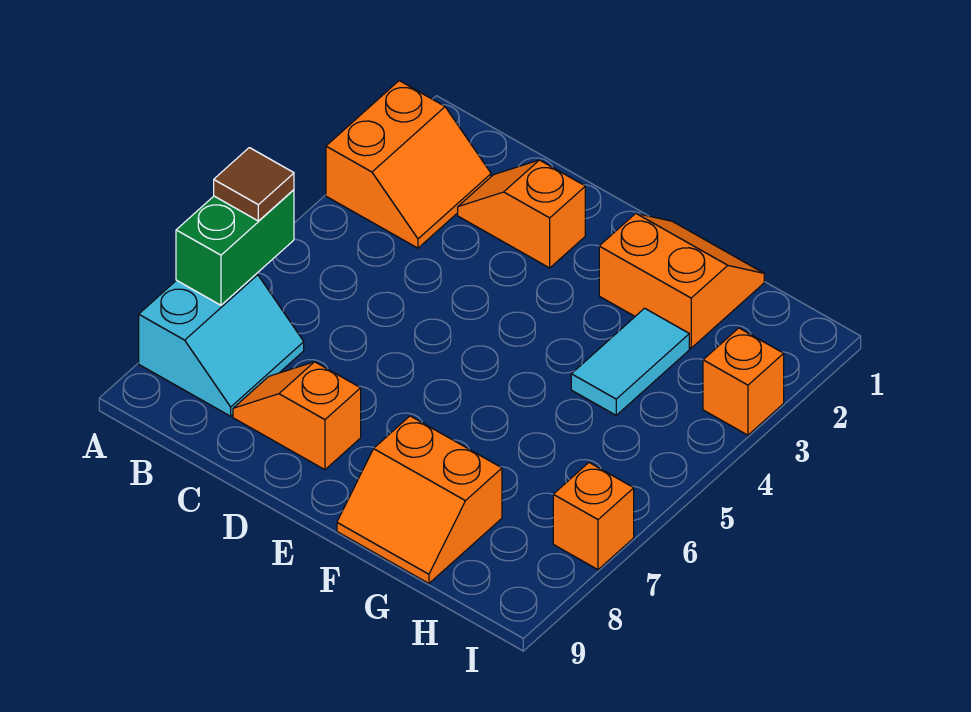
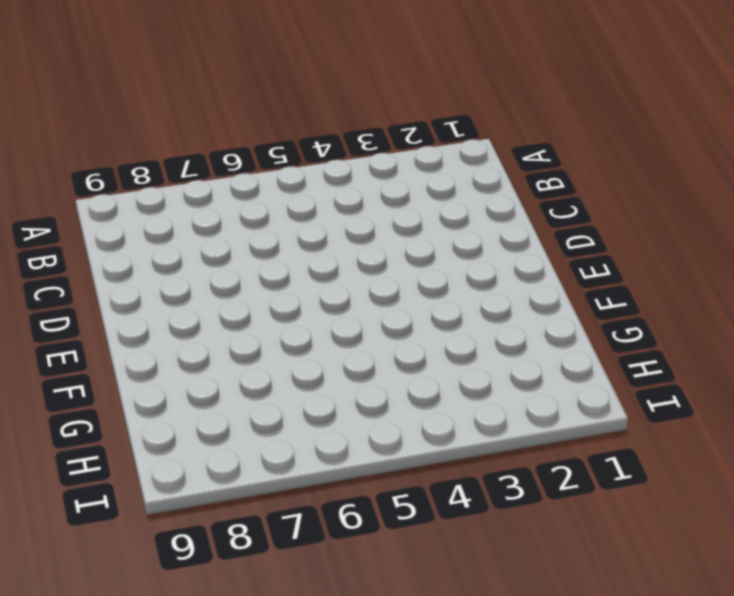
none -> orange 2x2 slope [326,81,491,248]
none -> cyan 2x2 slope [139,274,304,416]

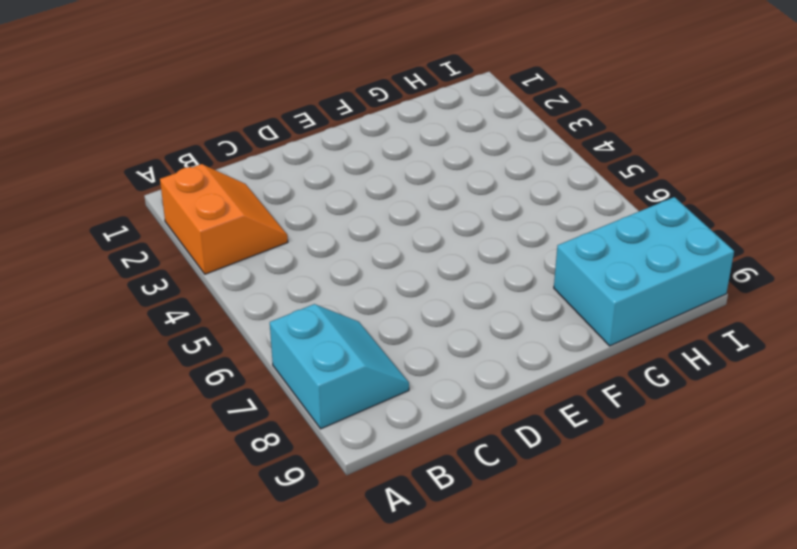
cyan 2x3 brick [554,197,734,346] -> orange 2x2 slope [337,416,502,583]
none -> orange 1x2 slope [458,160,585,268]
none -> orange 1x2 slope [233,362,361,470]

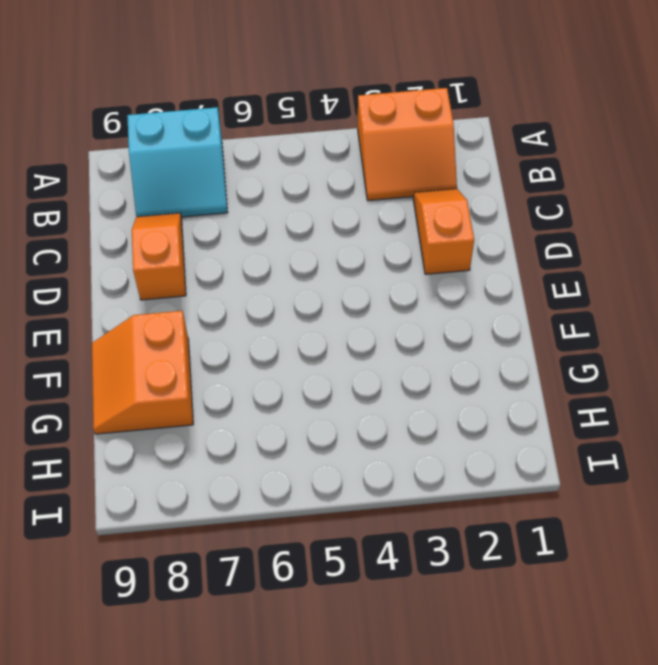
none -> orange 2x2 slope [599,213,764,348]
none -> cyan 1x2 tile [571,308,689,415]

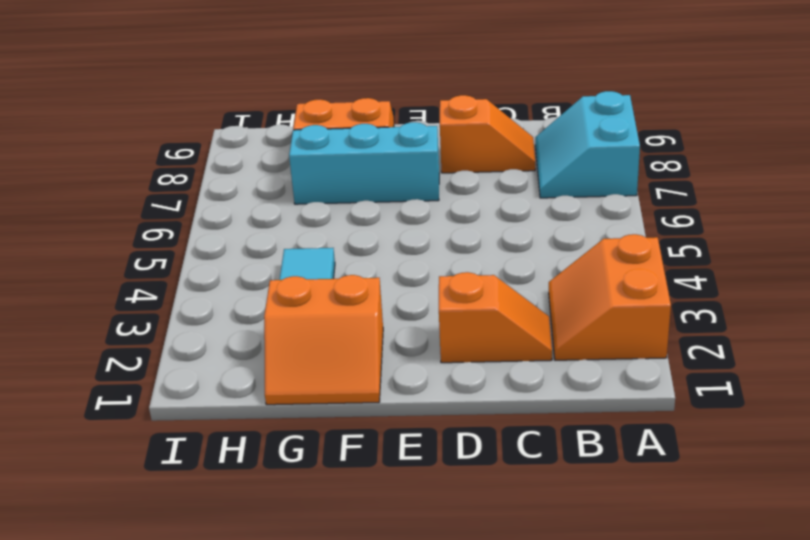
cyan 1x3 brick [289,122,439,204] -> none
none -> orange 1x1 brick [703,328,784,435]
none -> orange 1x1 brick [553,463,634,570]

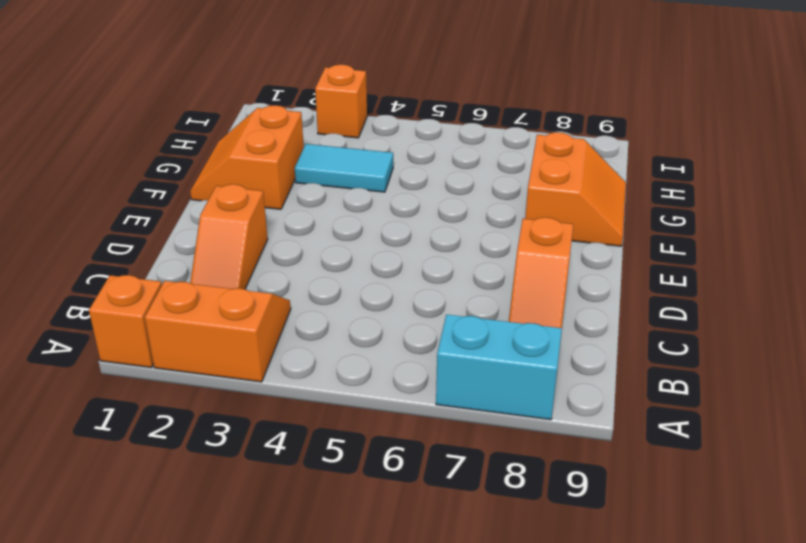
orange 1x1 brick [89,275,162,368] -> orange 1x1 brick moved to [553,463,634,570]
none -> green 1x2 brick [176,190,294,305]
none -> brown 1x1 tile [214,148,294,221]

